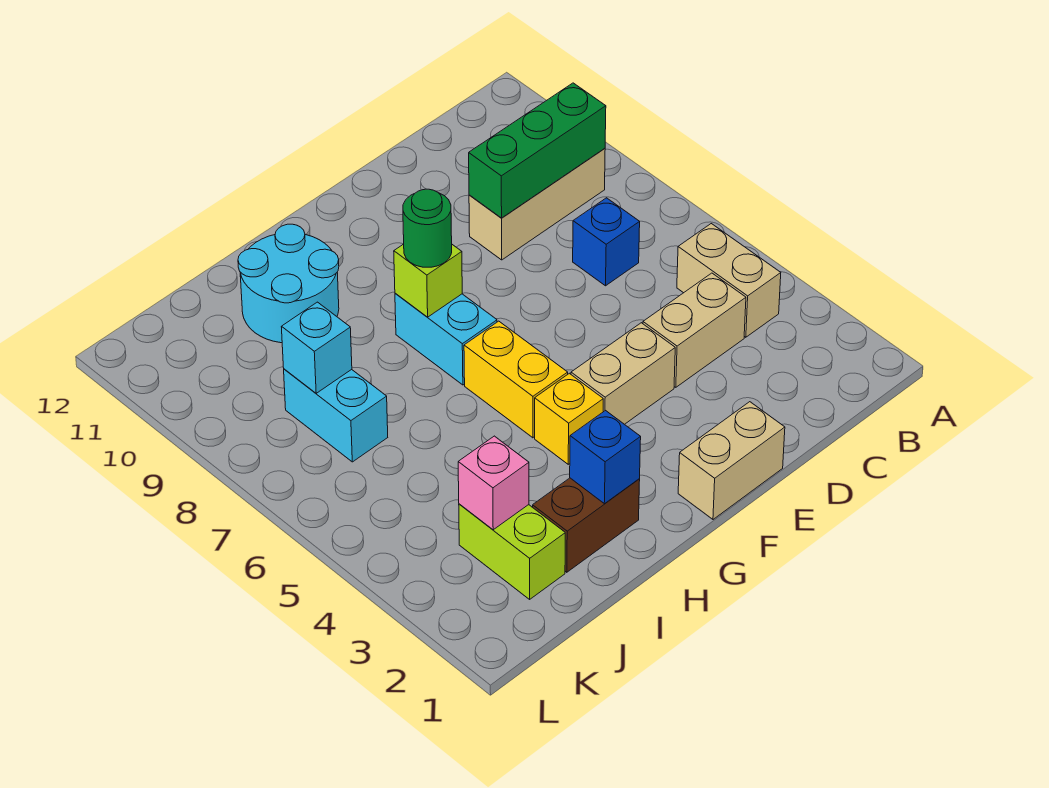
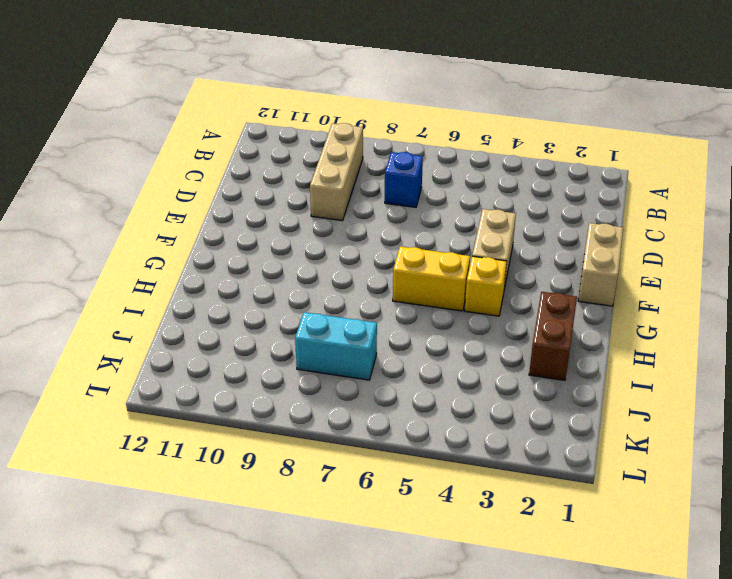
none -> tan 1x2 brick [677,224,781,337]
none -> tan 1x2 brick [643,273,746,387]
none -> cyan 1x2 brick [395,293,497,385]

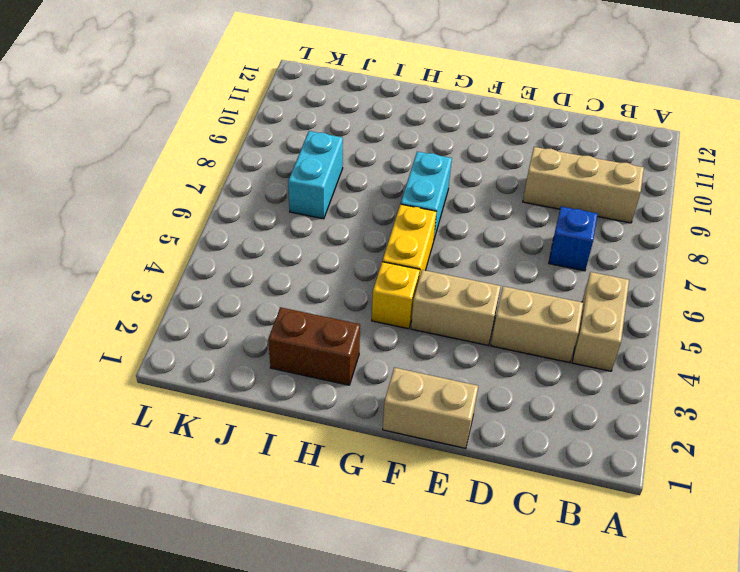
none -> cyan 2x2 round brick [238,224,339,343]
none -> lime 1x2 brick [459,504,565,599]
none -> green 1x3 brick [469,83,606,218]

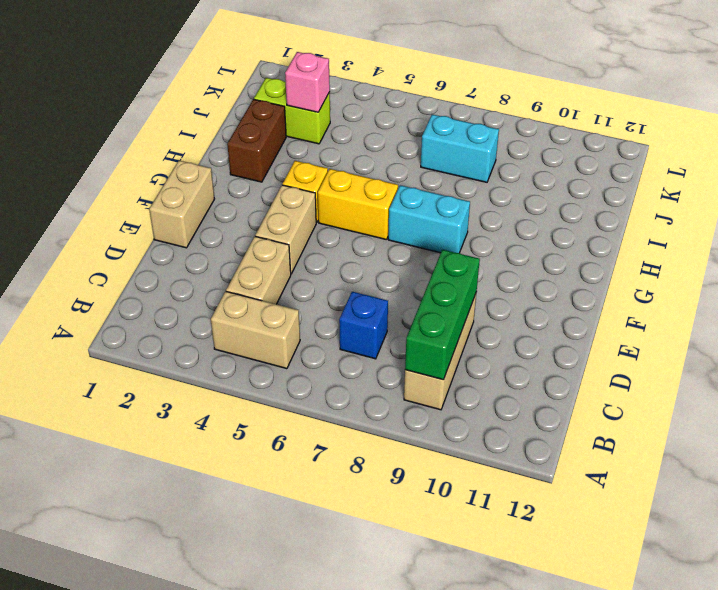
none -> cyan 2x2 round brick [238,224,339,343]
none -> lime 1x1 brick [394,244,462,317]
none -> blue 1x1 brick [570,411,641,504]

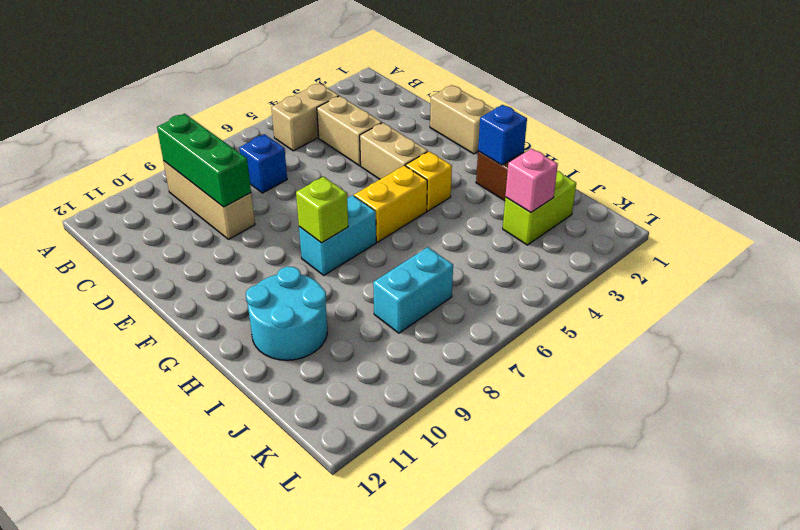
none -> cyan 1x1 brick [282,302,352,393]
none -> green 1x1 round brick [403,189,452,267]

